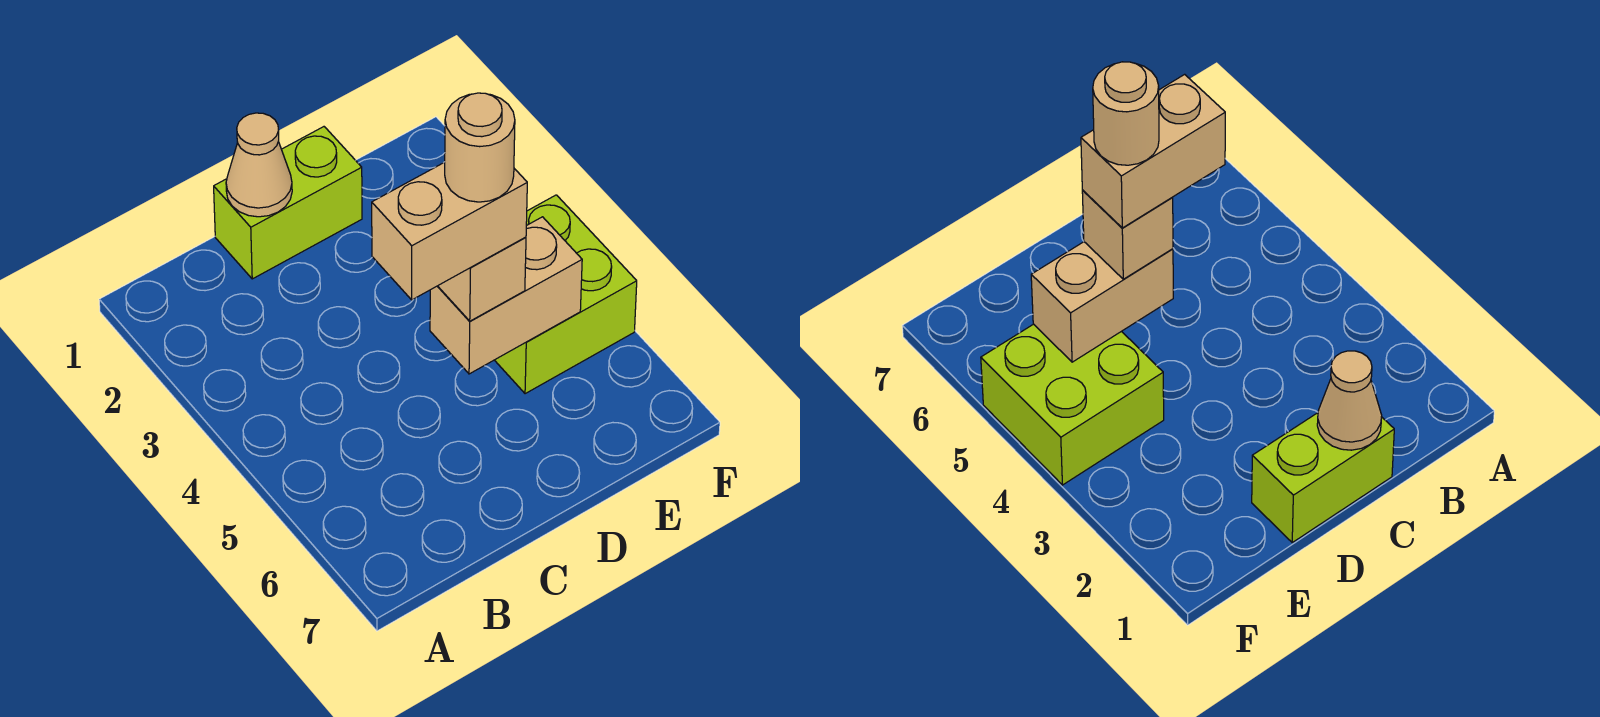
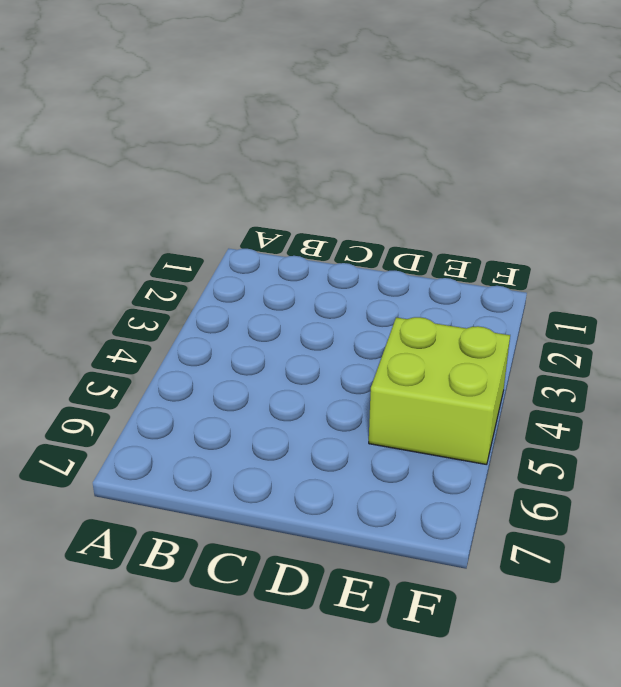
none -> lime 1x2 brick [214,127,362,279]
none -> tan 1x1 cone [226,113,292,217]

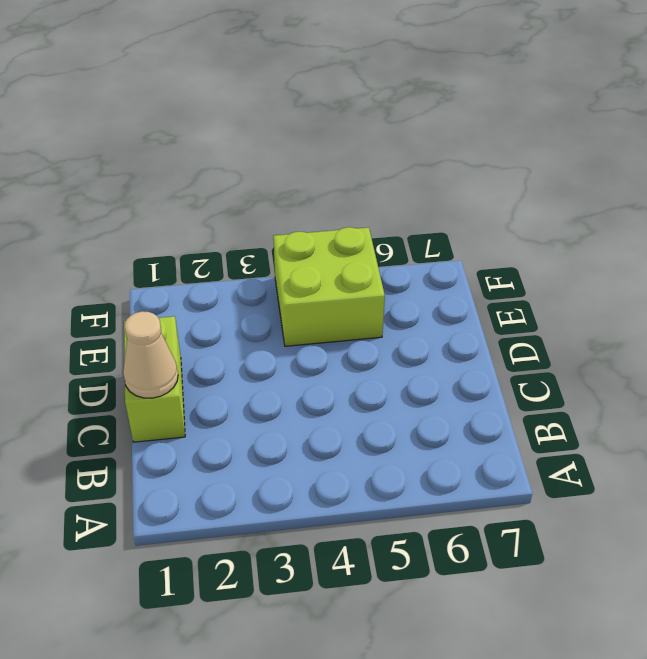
none -> tan 1x2 brick [430,217,582,374]
none -> tan 1x1 brick [438,237,526,321]

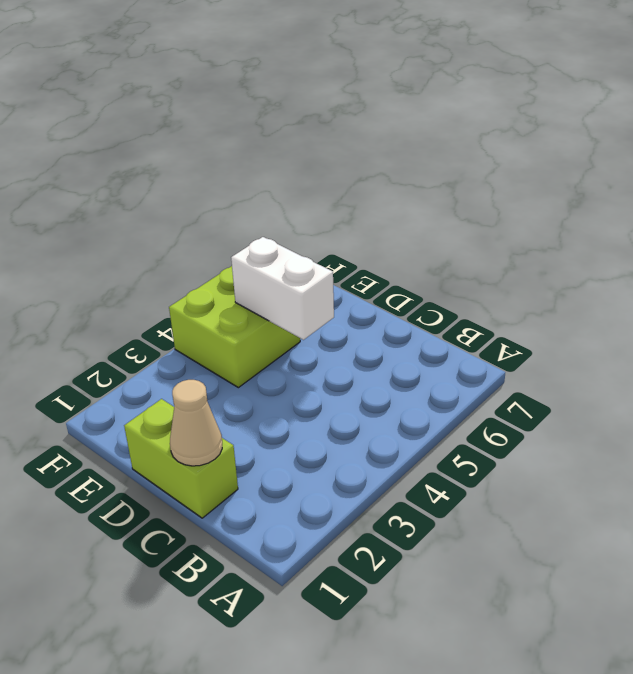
white 1x2 brick [231,237,334,340] -> tan 1x2 brick [430,217,582,374]
none -> tan 1x1 brick [438,237,526,321]
none -> tan 1x2 brick [372,162,527,300]

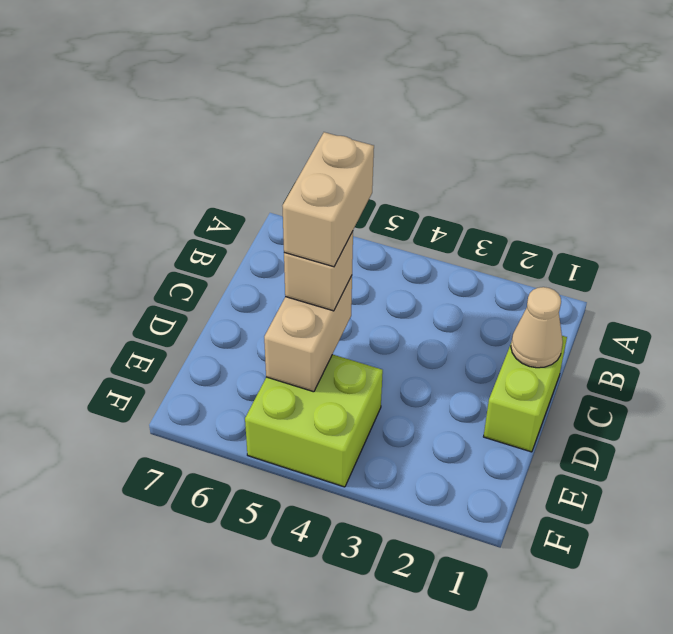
none -> tan 1x1 round brick [445,93,515,202]

